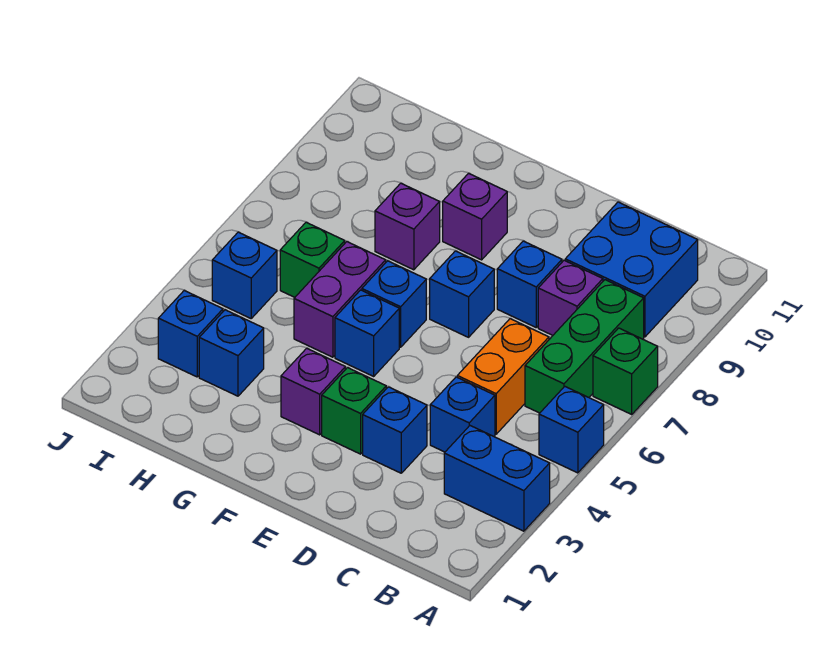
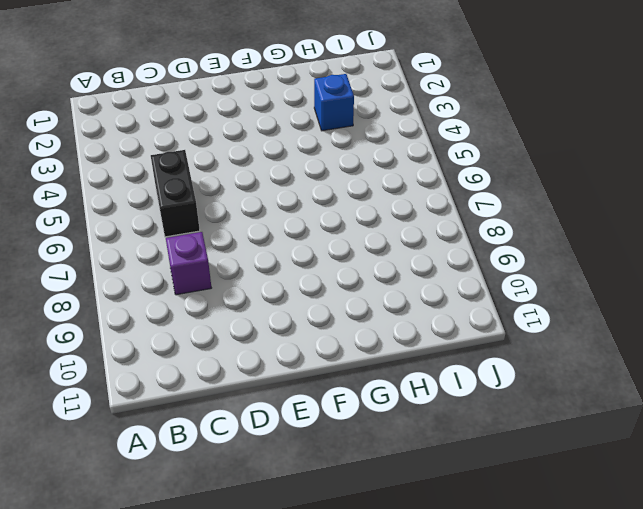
black 1x2 brick [151,150,200,237] -> orange 1x2 brick [457,319,549,434]
none -> blue 1x2 brick [444,426,550,531]
none -> blue 1x1 brick [539,386,604,473]
none -> green 1x1 brick [593,328,658,414]

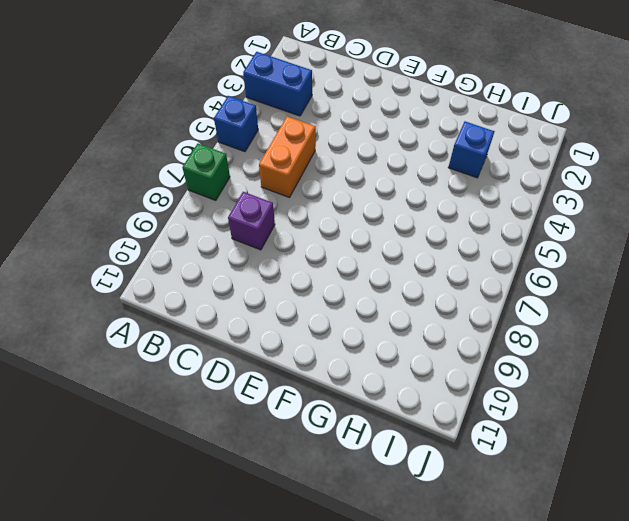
none -> green 1x3 brick [525,280,644,413]
none -> blue 2x2 brick [565,202,698,337]
none -> blue 1x1 brick [430,377,495,452]

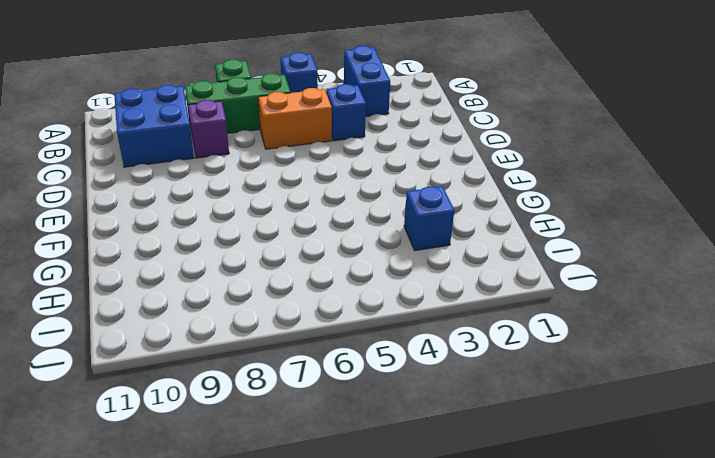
none -> blue 1x1 brick [363,387,427,473]
none -> blue 1x1 brick [497,241,562,327]
none -> green 1x1 brick [322,368,386,454]

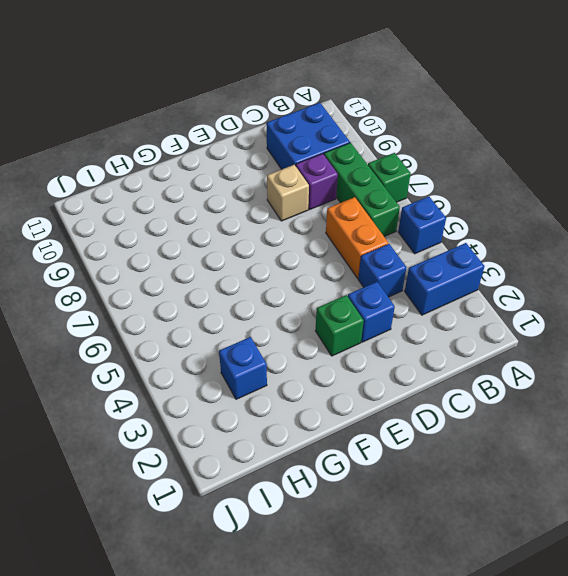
tan 1x1 brick [267,165,309,221] -> blue 1x1 brick [497,241,562,327]
none -> blue 1x1 brick [430,251,494,337]
none -> purple 1x1 brick [281,348,345,435]
none -> blue 1x1 brick [335,290,399,376]

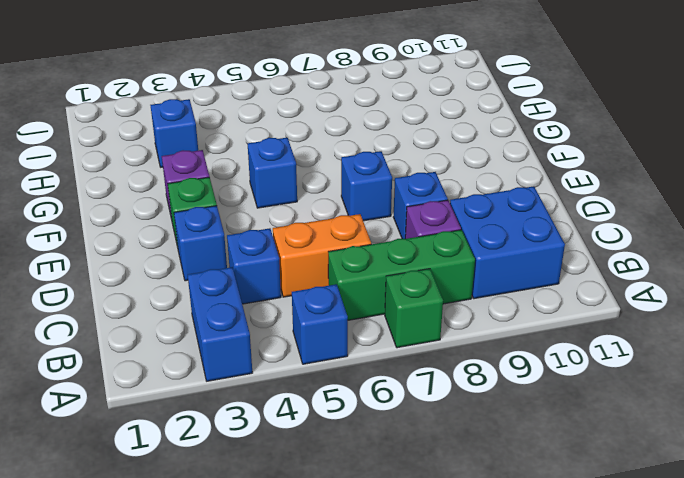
none -> blue 1x1 brick [362,261,426,347]
none -> purple 1x1 brick [443,173,507,260]
none -> purple 1x2 brick [294,242,386,357]

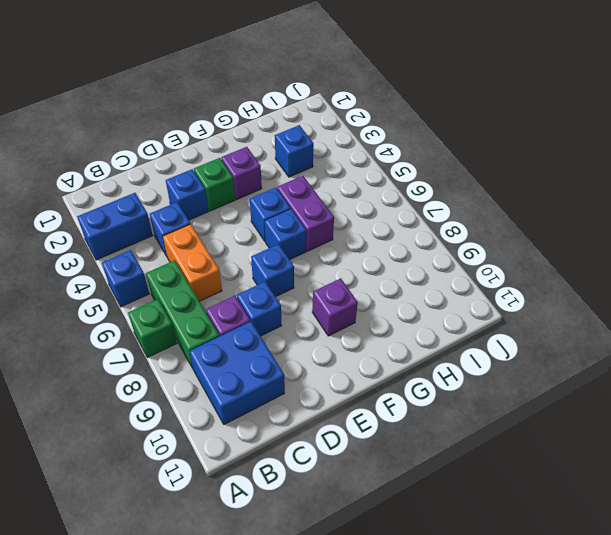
none -> purple 1x1 brick [375,183,440,270]
none -> green 1x1 brick [280,222,345,297]
none -> blue 1x1 brick [158,291,223,377]

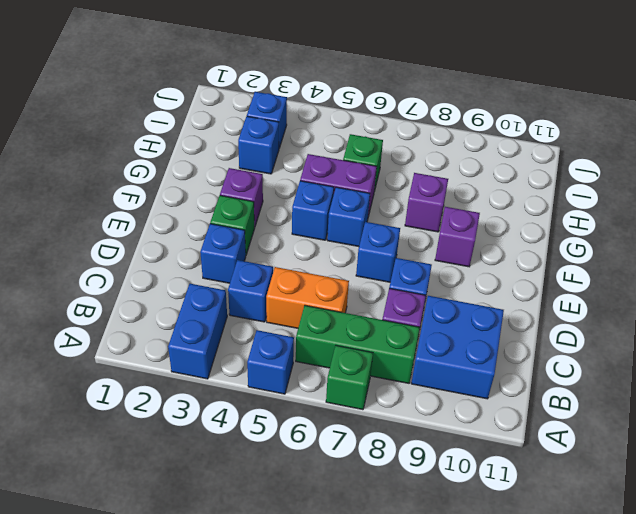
none -> blue 1x1 brick [212,232,277,318]

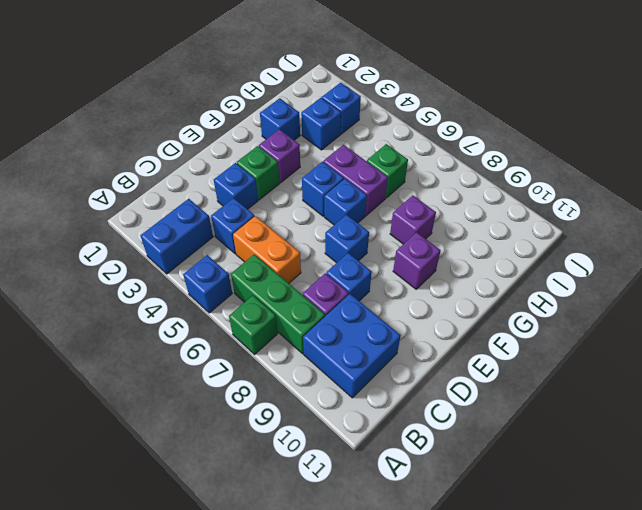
blue 1x1 brick [260,98,300,140] -> blue 1x1 brick moved to [212,232,277,318]

